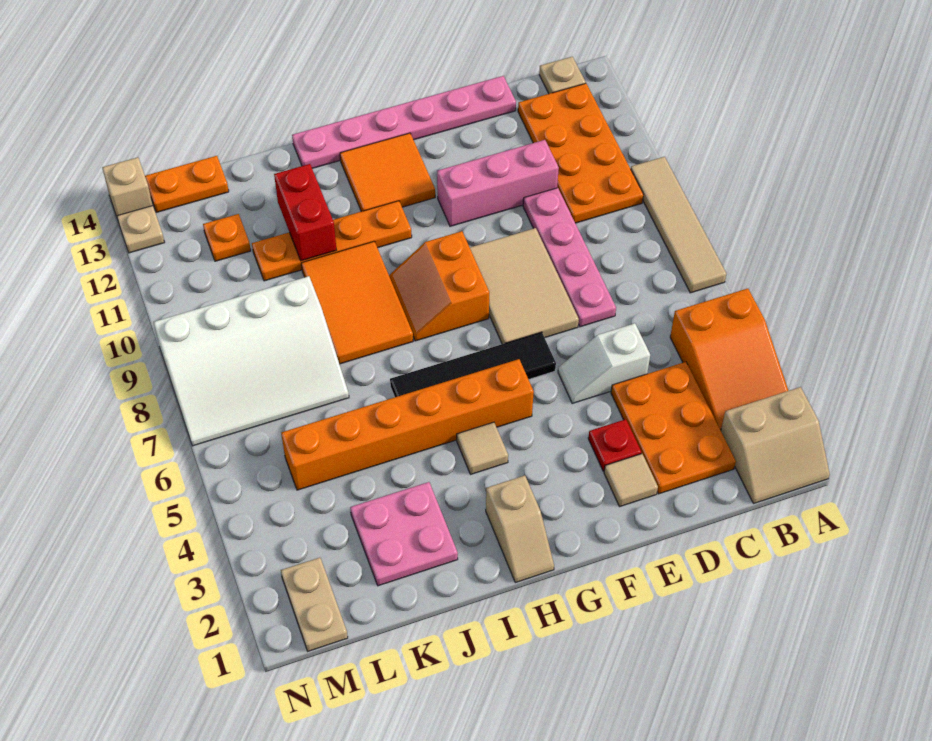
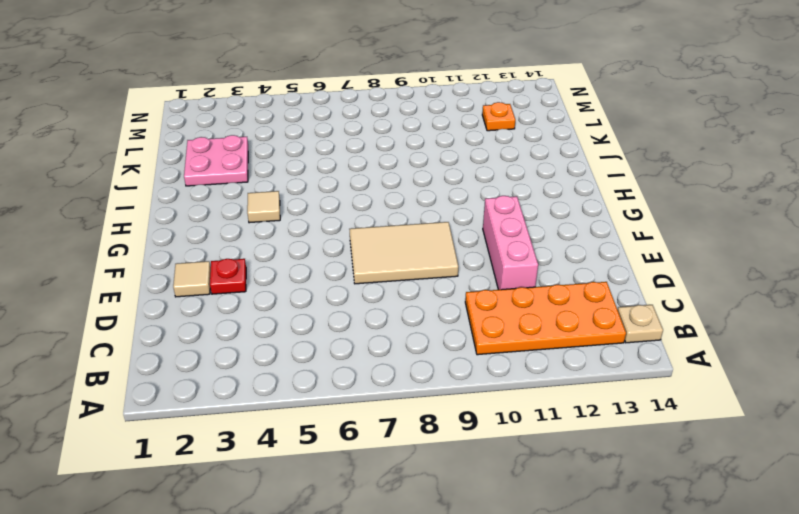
none -> tan 2x2 slope [721,387,830,504]
none -> orange 2x3 slope [670,289,788,430]
none -> tan 1x4 tile [631,157,726,293]

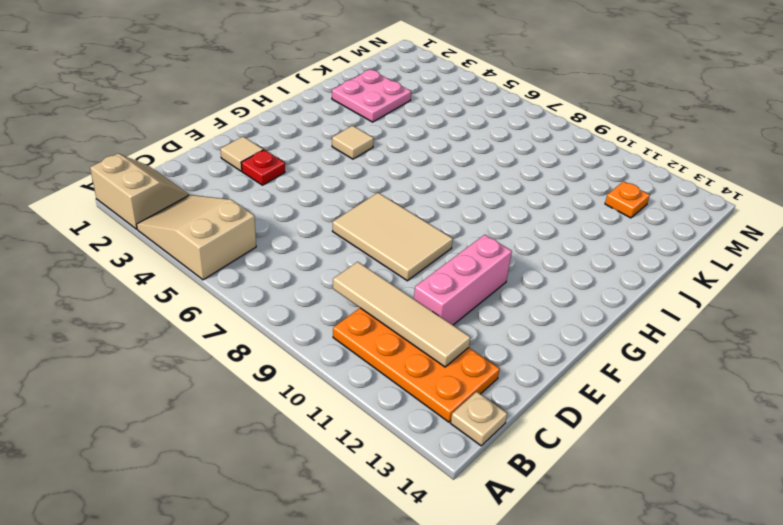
tan 2x2 slope [90,154,189,229] -> tan 2x2 slope turned to [721,387,830,504]
tan 2x3 slope [136,195,256,280] -> orange 2x3 slope [670,289,788,430]
tan 1x4 tile [333,262,470,367] -> tan 1x4 tile moved to [631,157,726,293]
none -> orange 2x3 plate [611,362,736,494]
none -> white 1x2 slope [558,323,650,403]
none -> pink 1x4 plate [523,188,616,327]

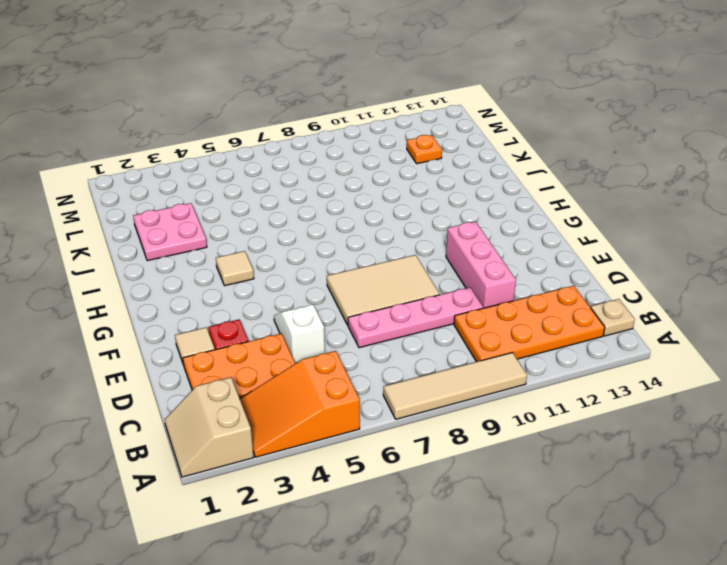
none -> pink 1x6 plate [292,76,516,168]
none -> black 1x4 tile [390,332,556,397]
none -> orange 1x6 brick [281,359,534,490]

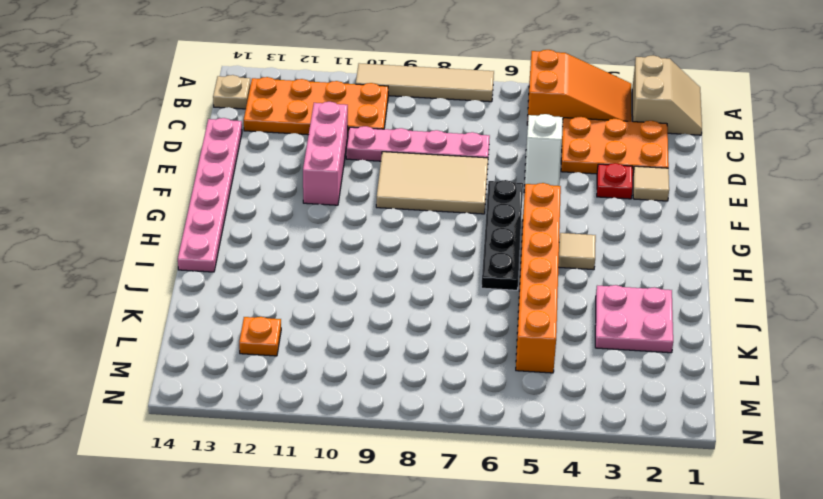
black 1x4 plate [481,180,523,290] -> black 1x4 tile [390,332,556,397]
none -> orange 2x2 slope [389,231,489,341]
none -> orange 2x2 tile [340,133,435,212]
none -> tan 1x2 slope [486,475,554,583]

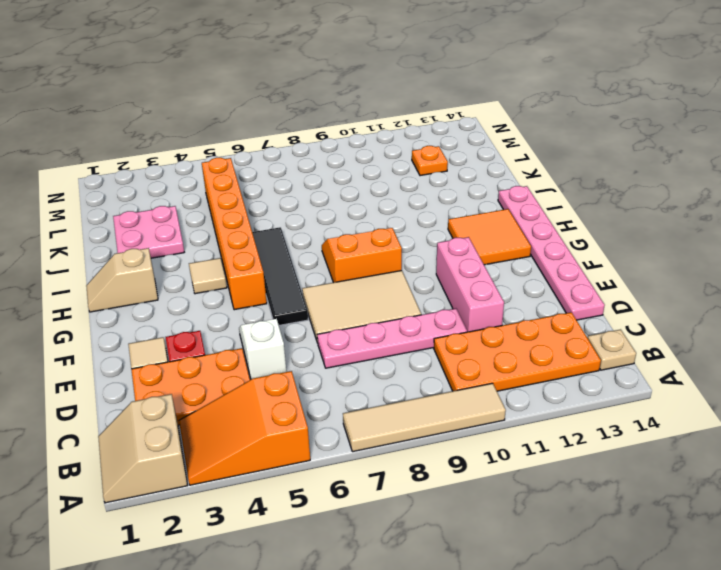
none -> orange 1x4 plate [252,201,412,281]
none -> orange 2x3 tile [301,241,413,364]
none -> white 3x4 slope [153,276,349,446]

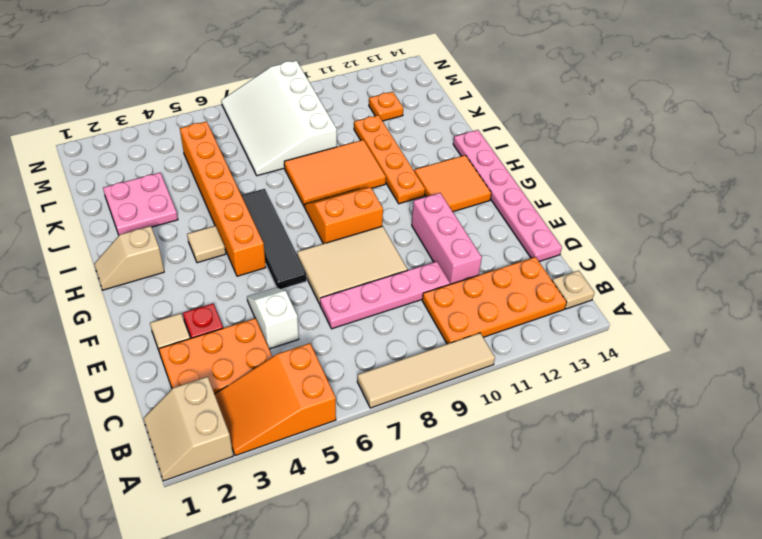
none -> orange 1x2 plate [145,156,229,212]
none -> tan 1x2 plate [281,558,348,651]
none -> tan 1x1 plate [117,206,165,253]

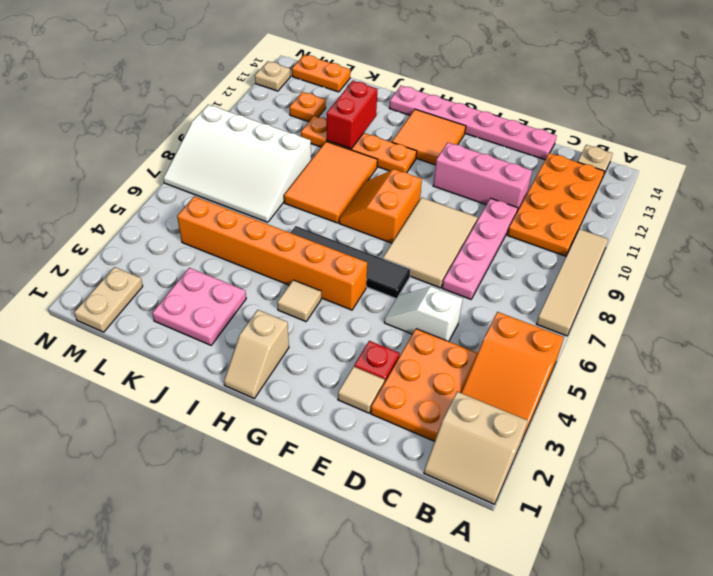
none -> tan 1x1 brick [102,157,153,217]

